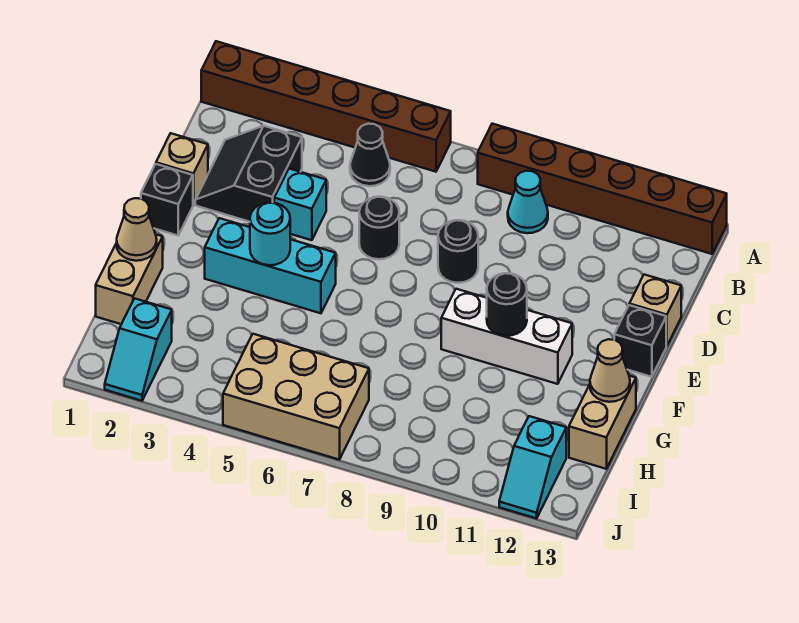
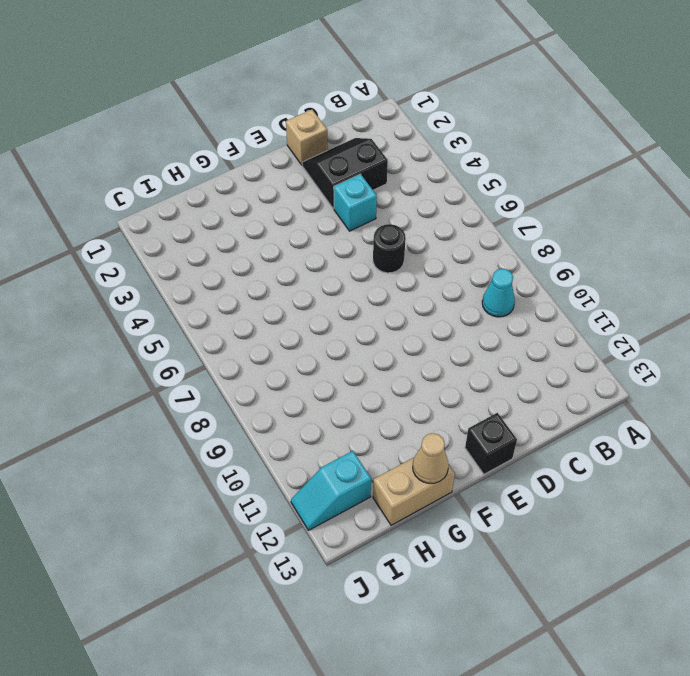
none -> brown 1x6 brick [201,41,451,172]
none -> brown 1x6 brick [478,124,727,254]
none -> black 1x1 cone [350,124,390,186]

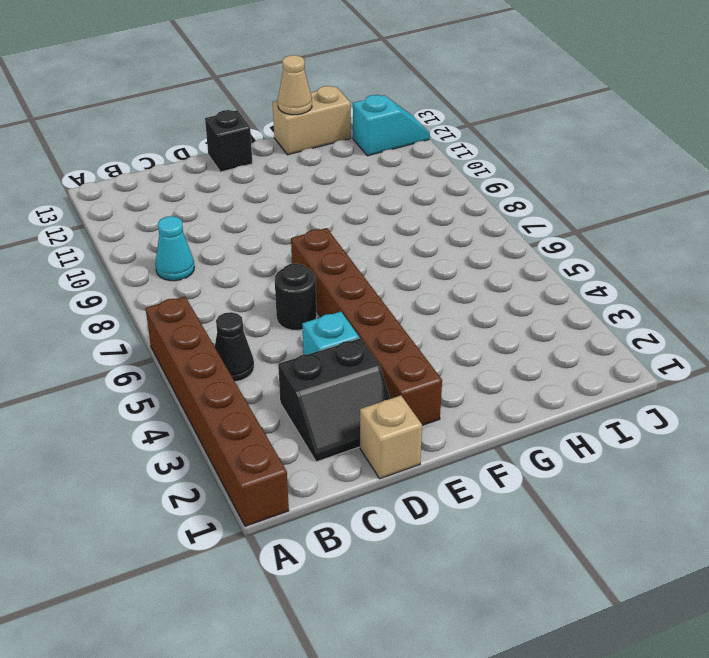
brown 1x6 brick [291,228,442,425] -> brown 1x6 brick moved to [478,124,727,254]
none -> black 1x1 round brick [438,220,478,283]
none -> tan 1x1 brick [629,275,681,346]
none -> black 1x1 brick [141,164,193,235]

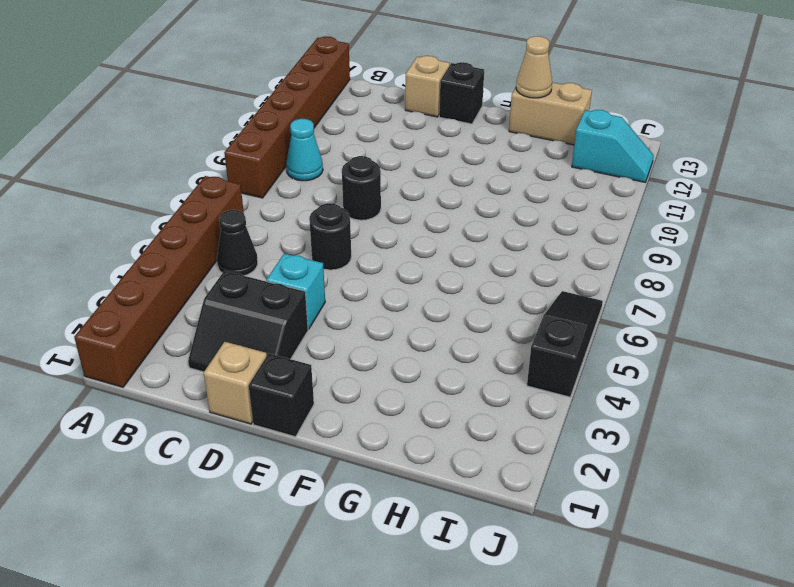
black 1x3 slope [527,291,603,397] -> tan 2x3 brick [223,334,369,460]
none -> cyan 1x3 brick [205,218,336,313]
none -> white 1x3 brick [441,289,572,384]
none -> tan 1x2 brick [96,235,163,324]

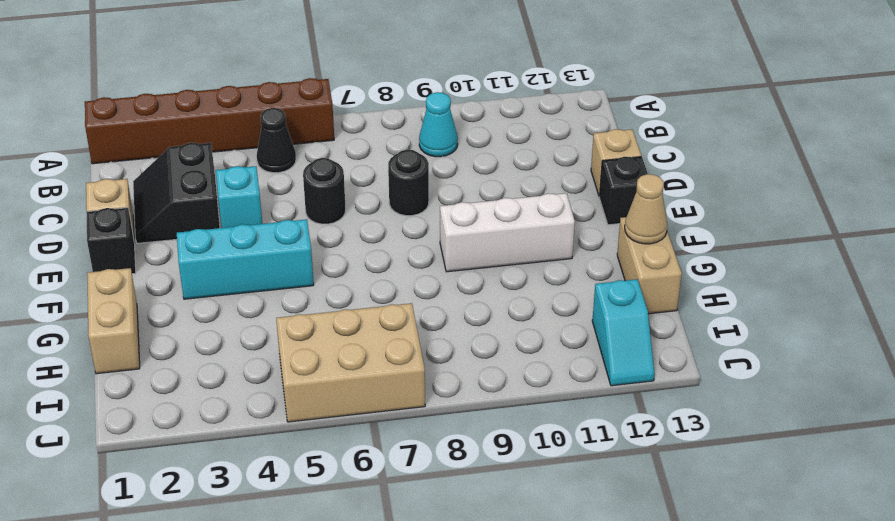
none -> brown 1x6 brick [478,124,727,254]
none -> cyan 1x2 slope [105,298,172,401]
none -> cyan 1x1 round brick [250,203,290,265]

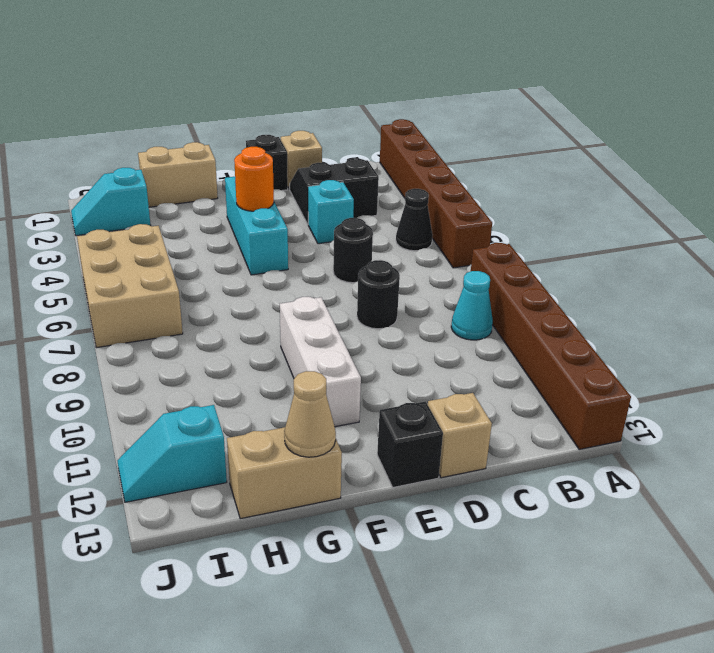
orange 1x1 round brick [234,147,274,211] -> cyan 1x1 round brick [250,203,290,265]
none -> black 1x1 round brick [487,273,527,336]
none -> tan 1x1 cone [117,198,157,261]

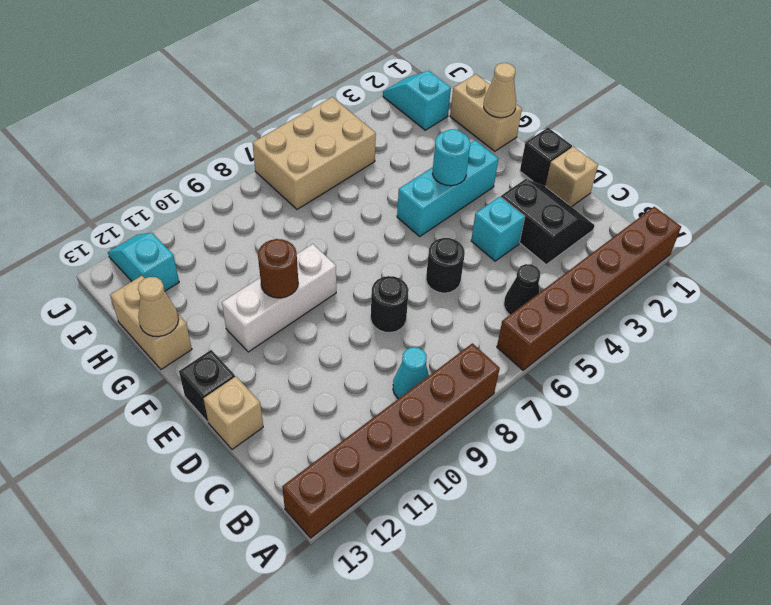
brown 1x1 round brick [258,239,298,298] -> black 1x1 round brick [487,273,527,336]

